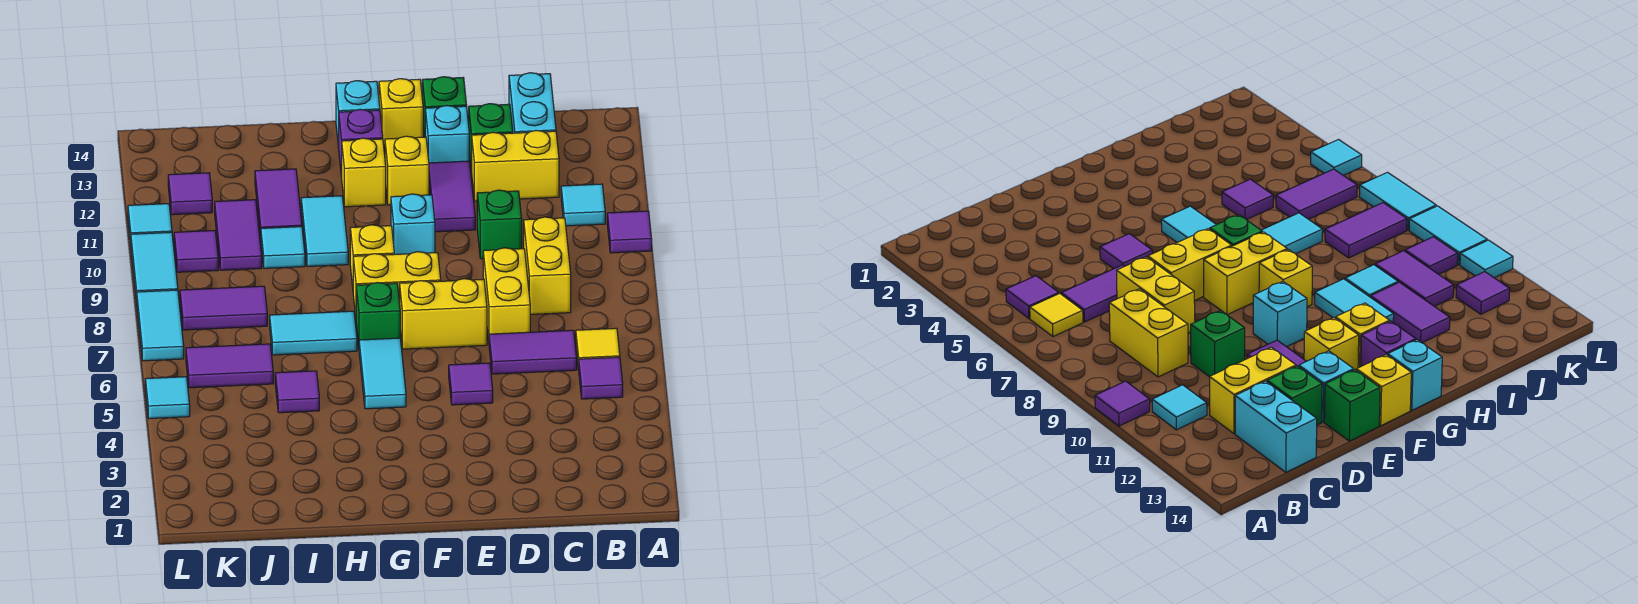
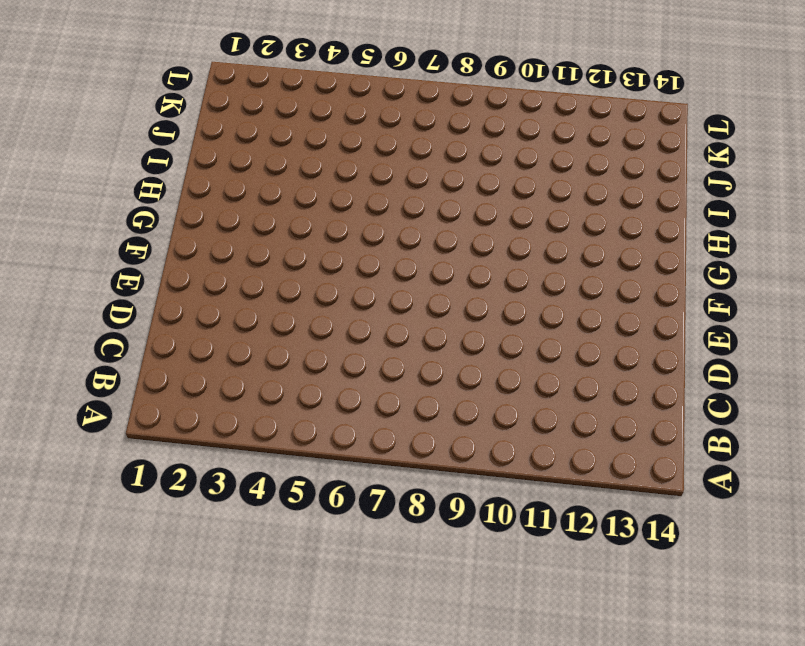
none -> purple 1x1 tile [607,211,652,253]
none -> purple 1x1 tile [579,357,623,399]
none -> yellow 1x1 tile [576,328,620,369]
none -> cyan 1x1 tile [561,184,605,226]

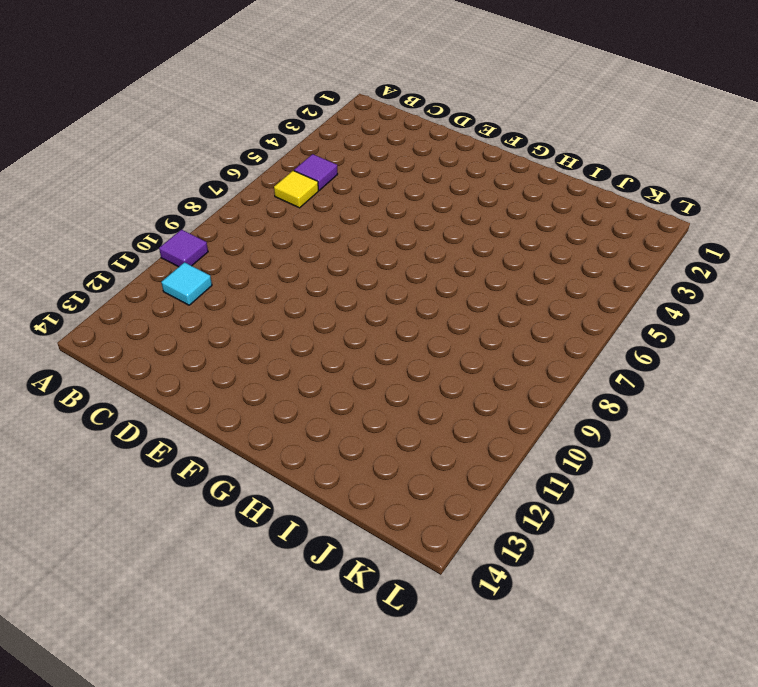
none -> purple 1x2 tile [489,330,577,374]
none -> yellow 1x2 brick [524,217,571,314]
none -> yellow 1x2 brick [472,130,559,201]
none -> cyan 1x2 brick [509,73,556,133]

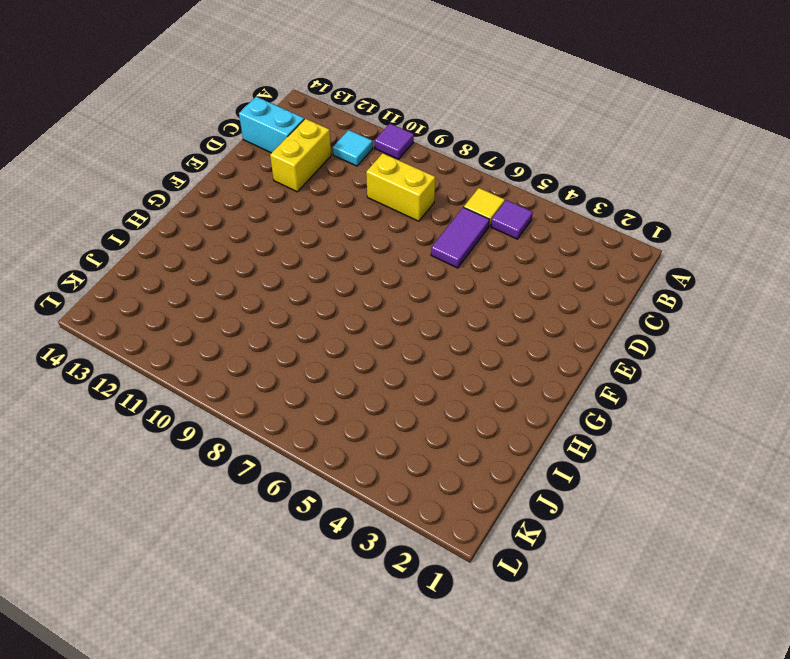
none -> yellow 1x2 brick [483,248,530,340]
none -> green 1x1 brick [477,190,522,259]
none -> green 1x1 brick [469,104,513,172]
none -> purple 1x1 tile [449,363,493,405]

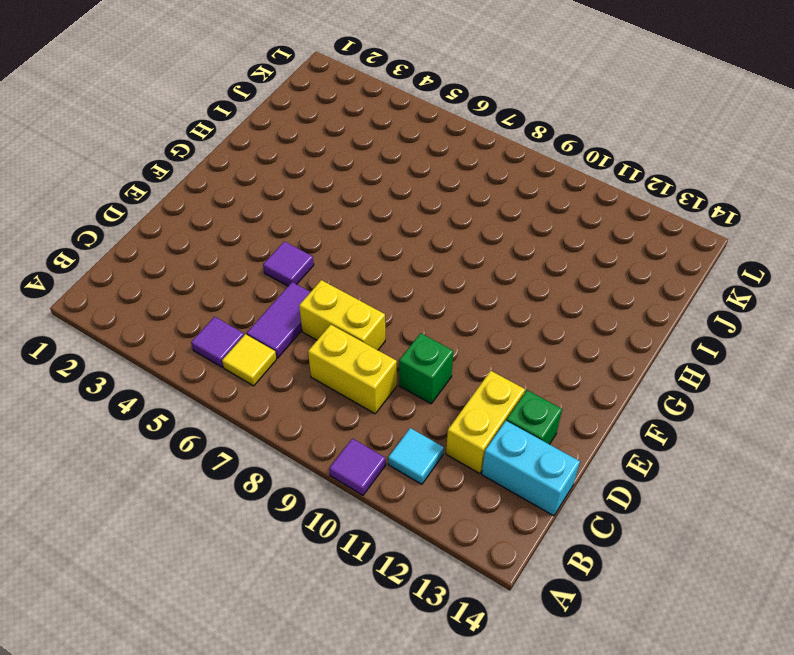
none -> yellow 1x2 brick [400,279,487,349]
none -> purple 1x2 tile [429,161,475,232]
none -> cyan 1x1 brick [425,105,469,163]
none -> green 1x1 brick [422,77,467,137]

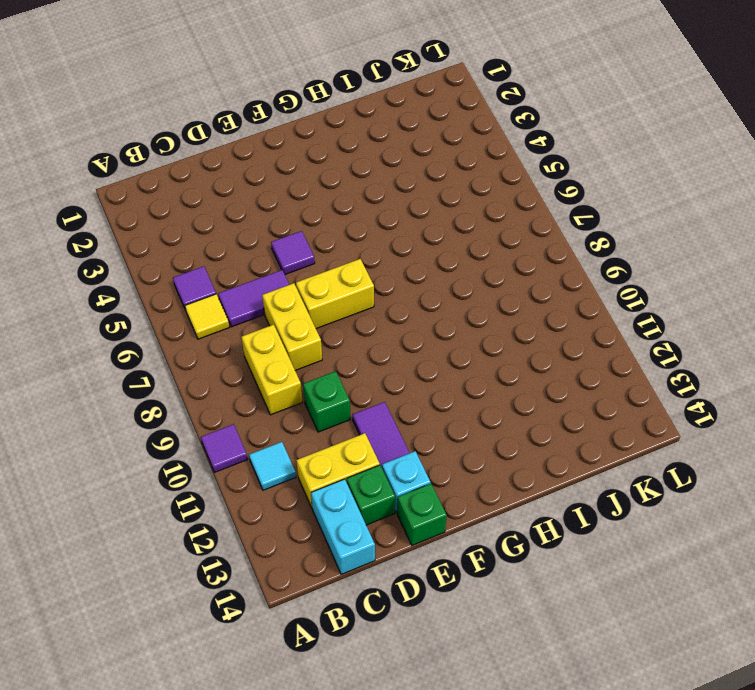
none -> yellow 1x2 brick [353,252,441,316]
none -> cyan 1x1 brick [391,194,435,254]
none -> yellow 1x1 brick [385,136,429,205]
none -> yellow 1x1 brick [379,79,423,147]

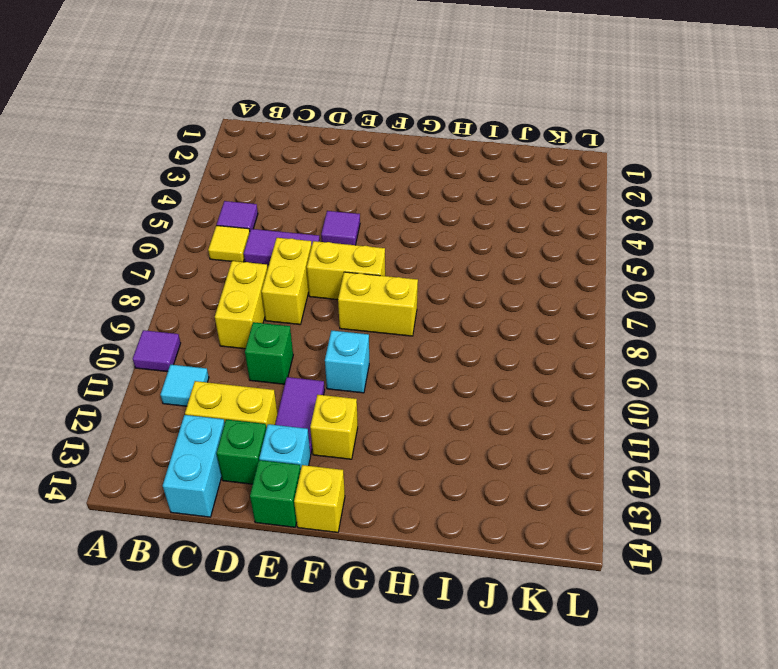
none -> cyan 1x2 tile [359,338,406,409]
none -> green 1x1 brick [356,283,400,346]
none -> yellow 1x1 brick [350,225,394,286]
none -> yellow 1x1 brick [342,138,386,207]

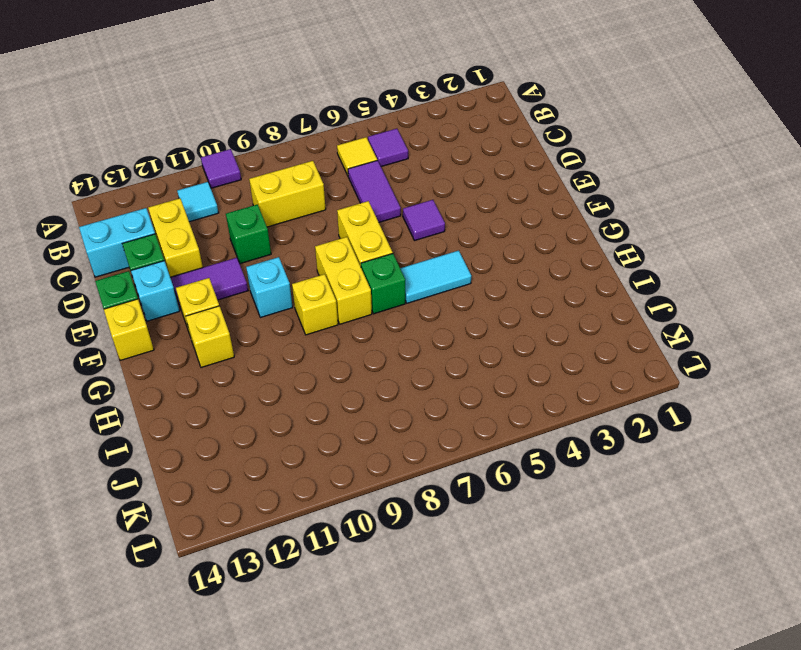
none -> yellow 1x2 brick [483,248,530,340]
none -> purple 1x1 brick [339,109,383,177]
none -> cyan 1x1 brick [336,81,380,148]
none -> cyan 1x2 tile [270,311,357,355]

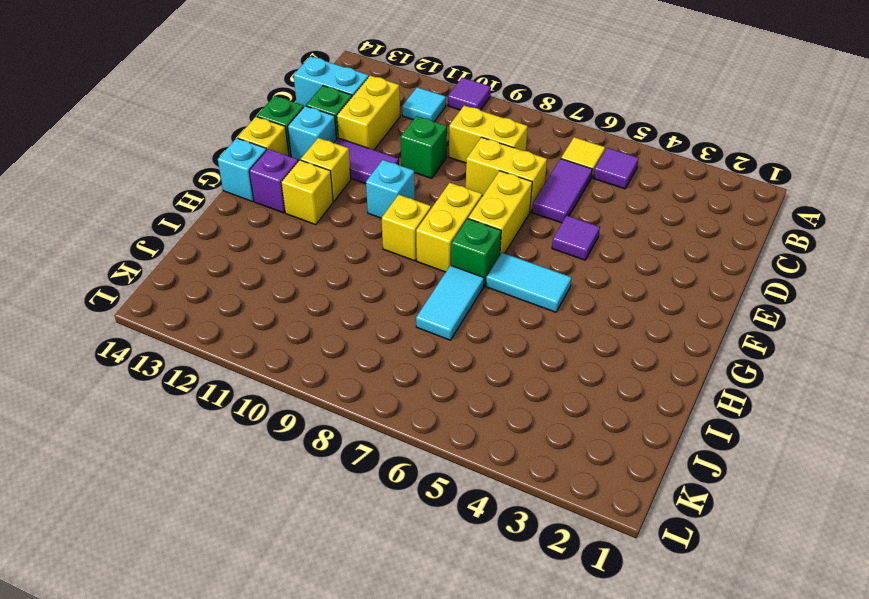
none -> cyan 1x2 tile [301,196,348,266]
none -> purple 1x1 tile [275,371,319,413]
none -> cyan 1x1 tile [261,227,305,268]
none -> purple 1x2 tile [255,169,302,237]

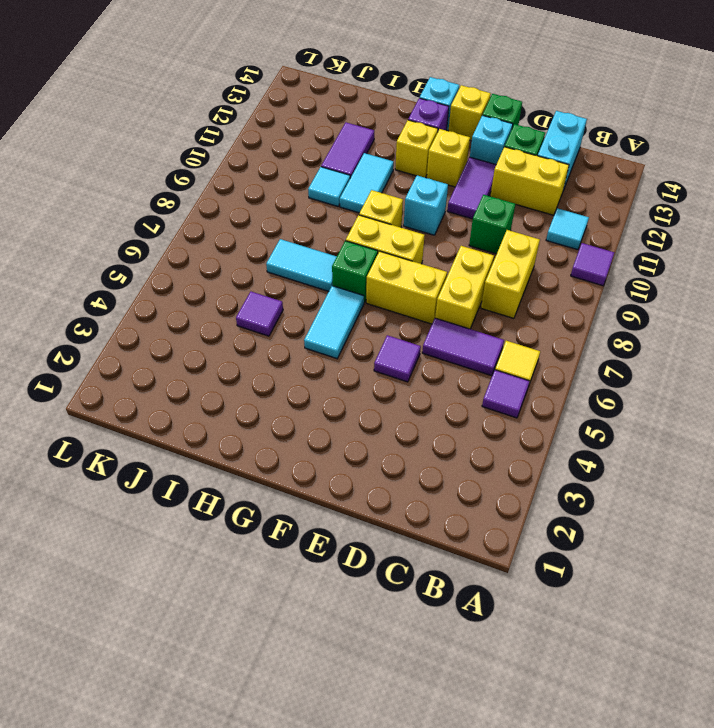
none -> purple 1x2 tile [186,344,273,388]
none -> purple 1x2 tile [180,286,267,330]
none -> purple 1x2 tile [215,200,262,270]
none -> purple 1x1 tile [174,231,218,272]

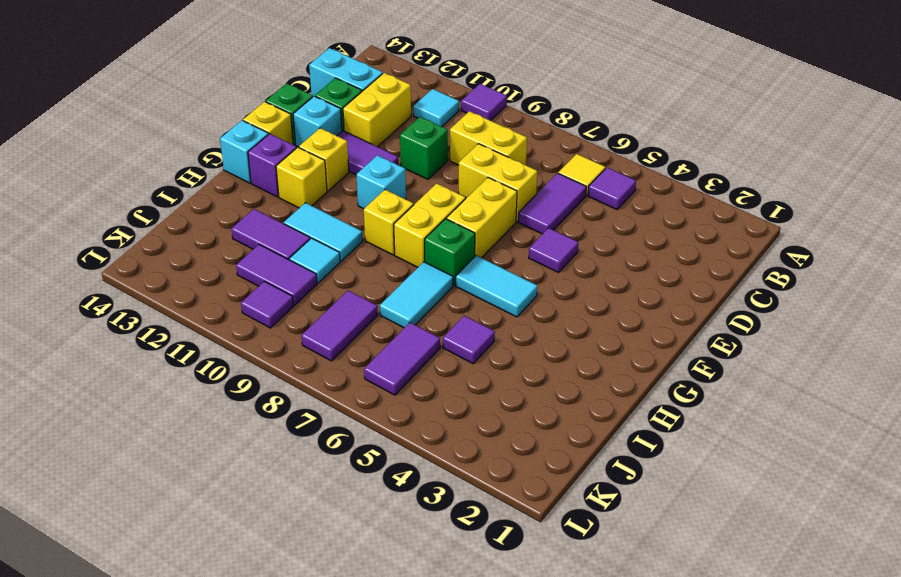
none -> purple 1x1 tile [168,173,212,215]
none -> cyan 1x1 tile [145,377,190,419]
none -> cyan 1x2 tile [137,290,184,361]
none -> cyan 1x2 tile [131,232,178,302]

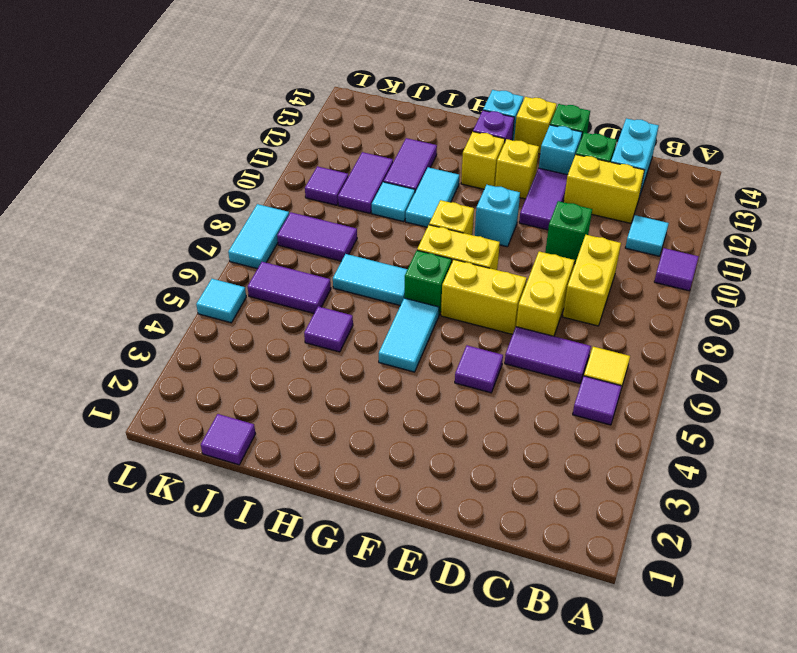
purple 1x1 tile [201,414,256,465] -> purple 1x1 tile moved to [168,173,212,215]
none -> cyan 1x2 tile [131,232,178,302]
none -> cyan 1x1 tile [128,204,172,243]

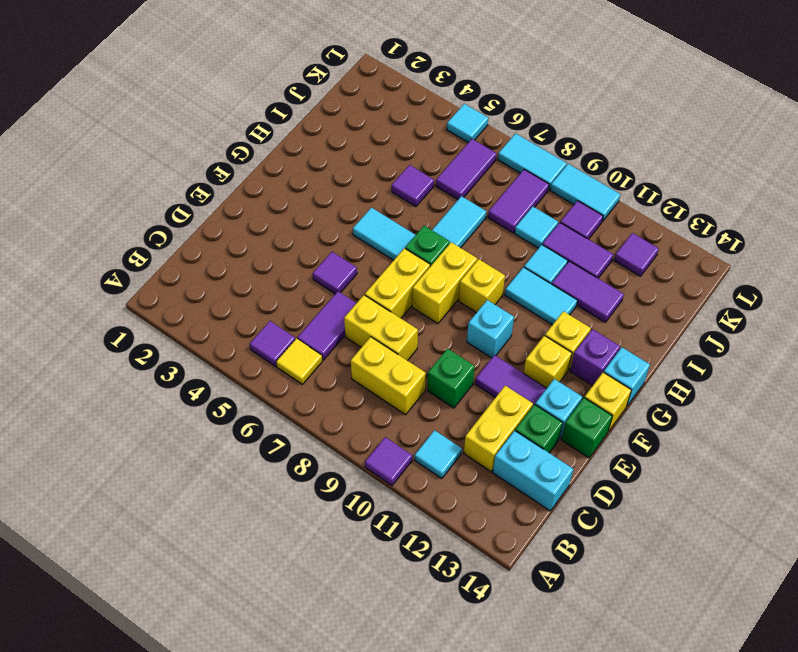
cyan 1x1 tile [515,207,558,248] -> cyan 1x1 tile moved to [128,204,172,243]

